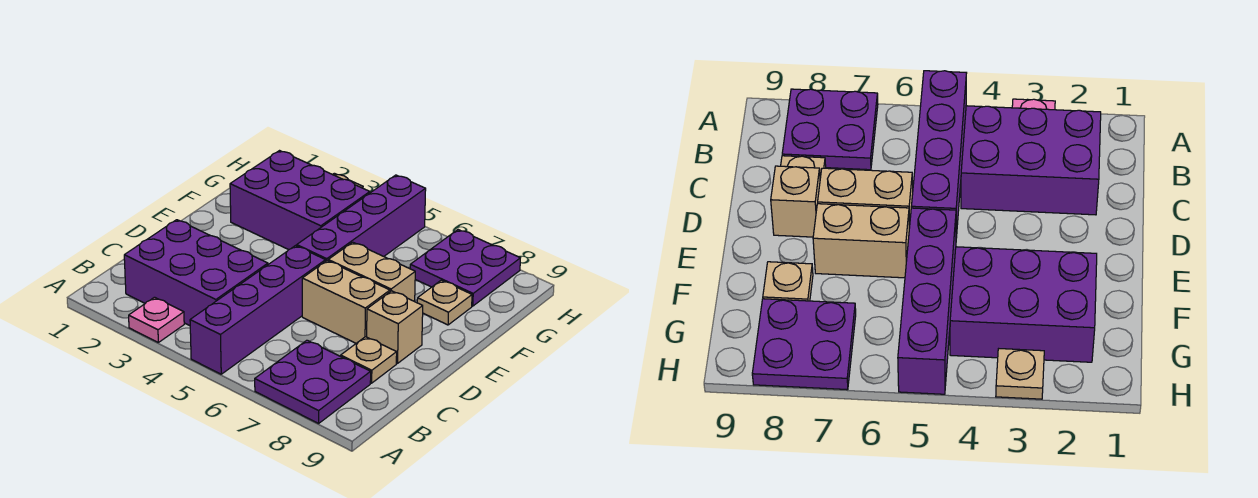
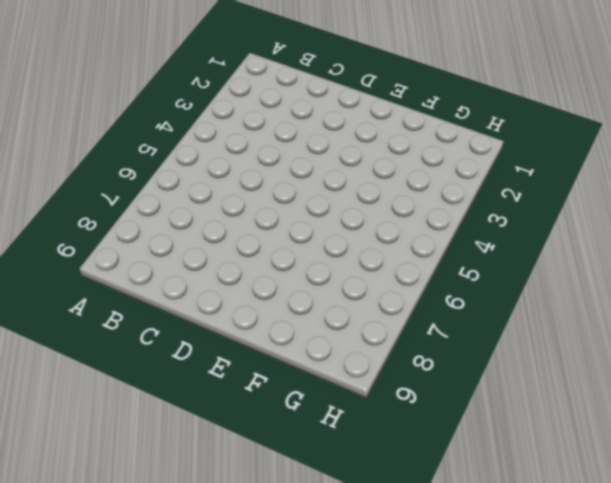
none -> pink 1x1 plate [129,297,184,342]
none -> purple 1x4 brick [190,246,326,374]
none -> purple 2x2 plate [255,340,371,423]

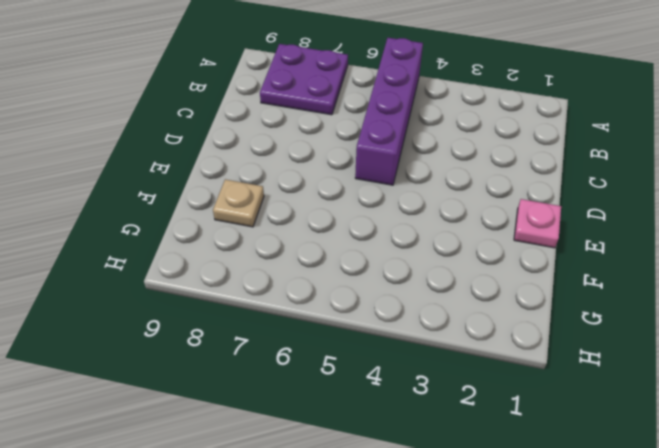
pink 1x1 plate [514,199,561,248] -> pink 1x1 plate moved to [129,297,184,342]
none -> purple 2x3 brick [124,220,268,326]
none -> tan 1x1 plate [341,337,397,383]
none -> tan 1x2 brick [302,261,390,343]

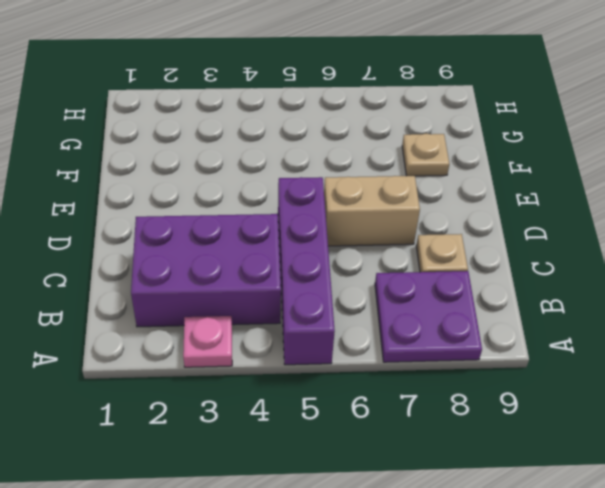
none -> tan 1x1 brick [367,291,423,363]
none -> purple 1x4 brick [297,175,426,261]
none -> tan 1x2 brick [328,242,415,301]

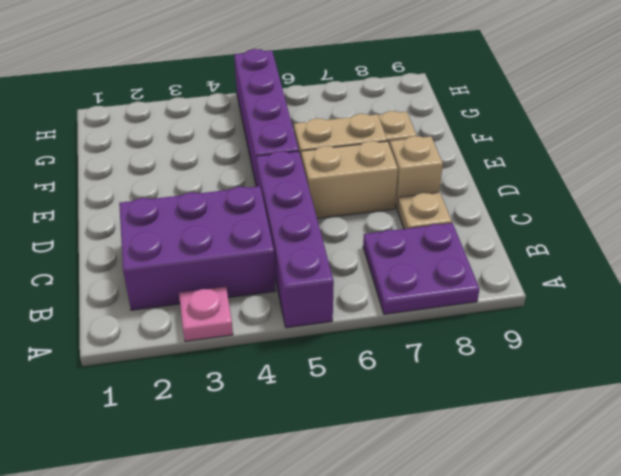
none -> purple 2x3 brick [230,151,370,250]
none -> purple 2x2 plate [410,230,520,306]
none -> tan 1x1 plate [996,349,1044,399]

